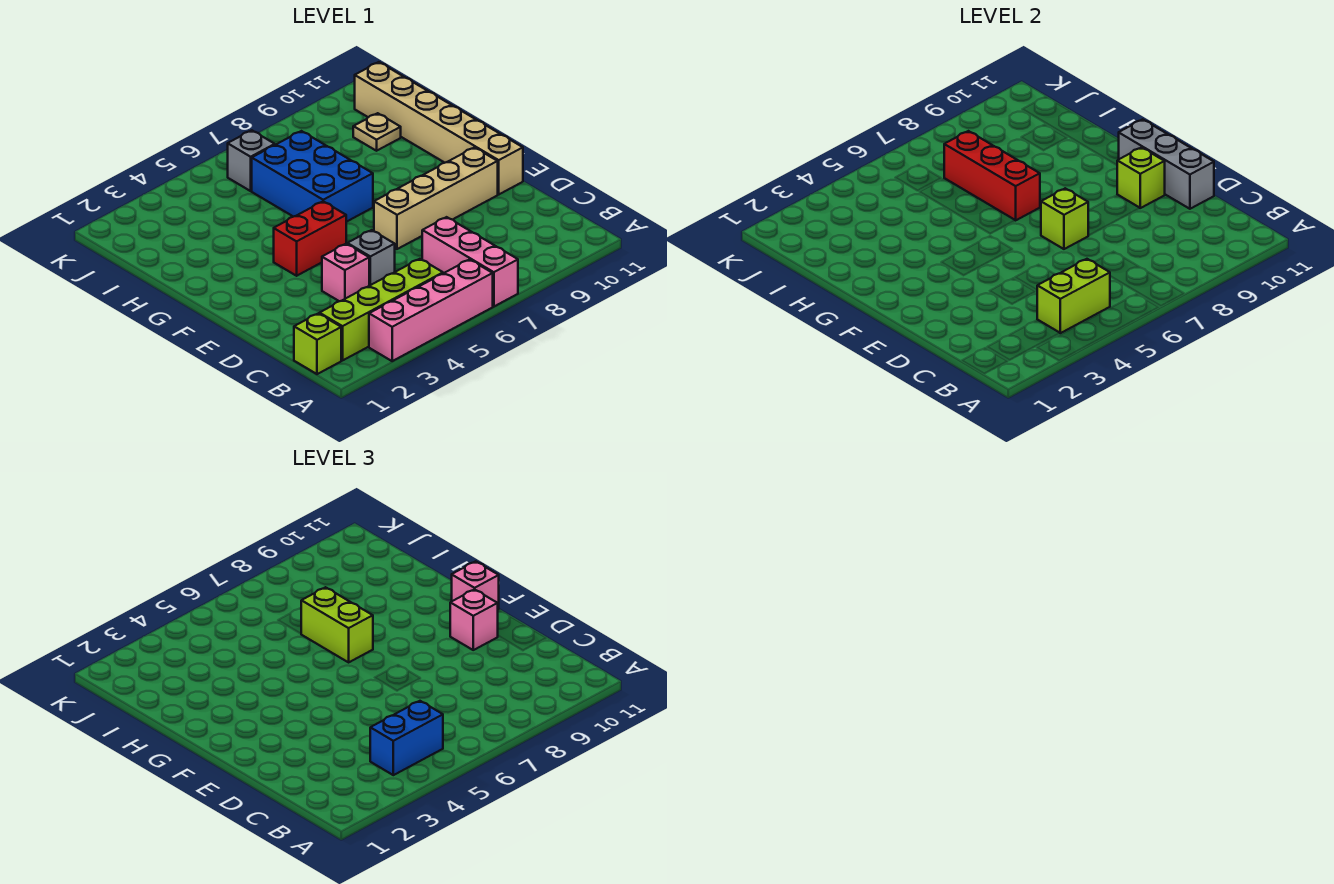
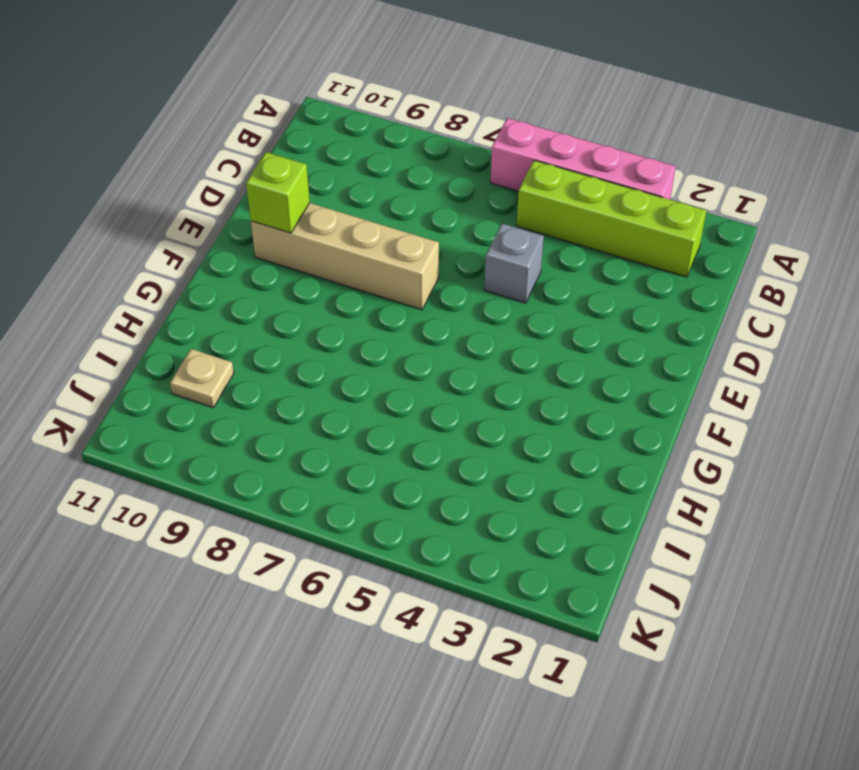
none -> pink 1x3 brick [422,217,518,307]
none -> lime 1x1 brick [294,313,341,374]
none -> pink 1x1 brick [322,244,369,301]

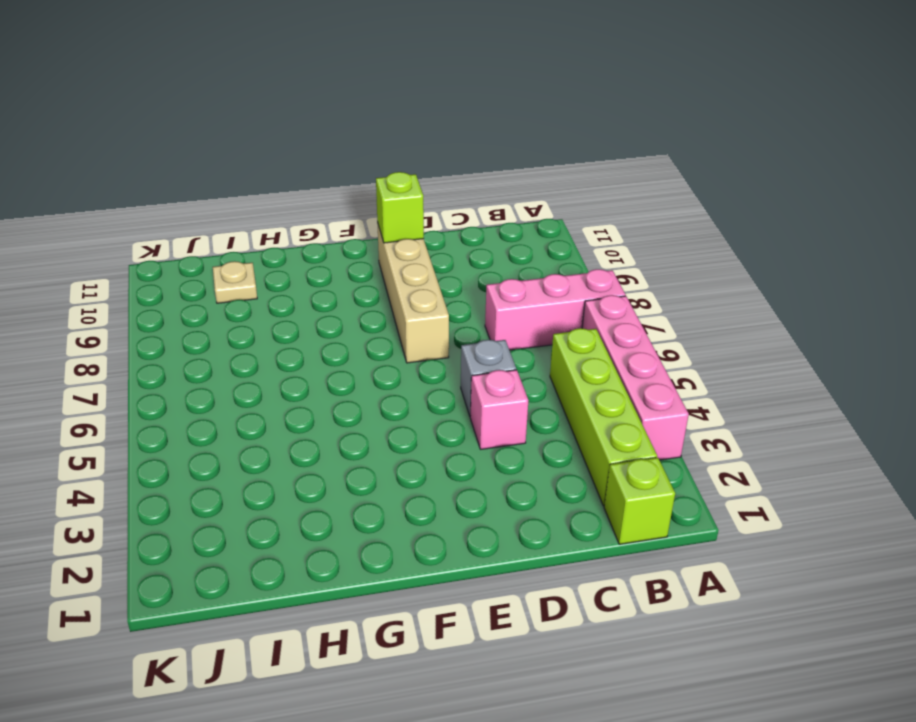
none -> tan 1x6 brick [355,62,523,194]
none -> red 1x2 brick [274,201,346,276]
none -> blue 2x3 brick [252,131,373,222]

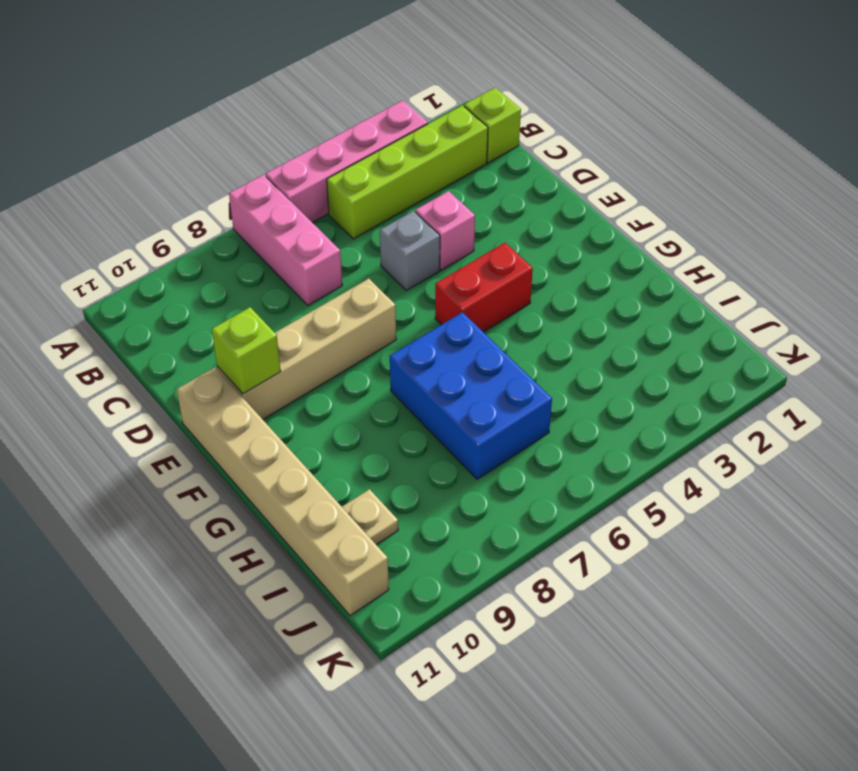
none -> grey 1x1 brick [228,130,275,191]
none -> lime 1x2 brick [1037,259,1110,333]
none -> grey 1x3 brick [1119,119,1214,209]

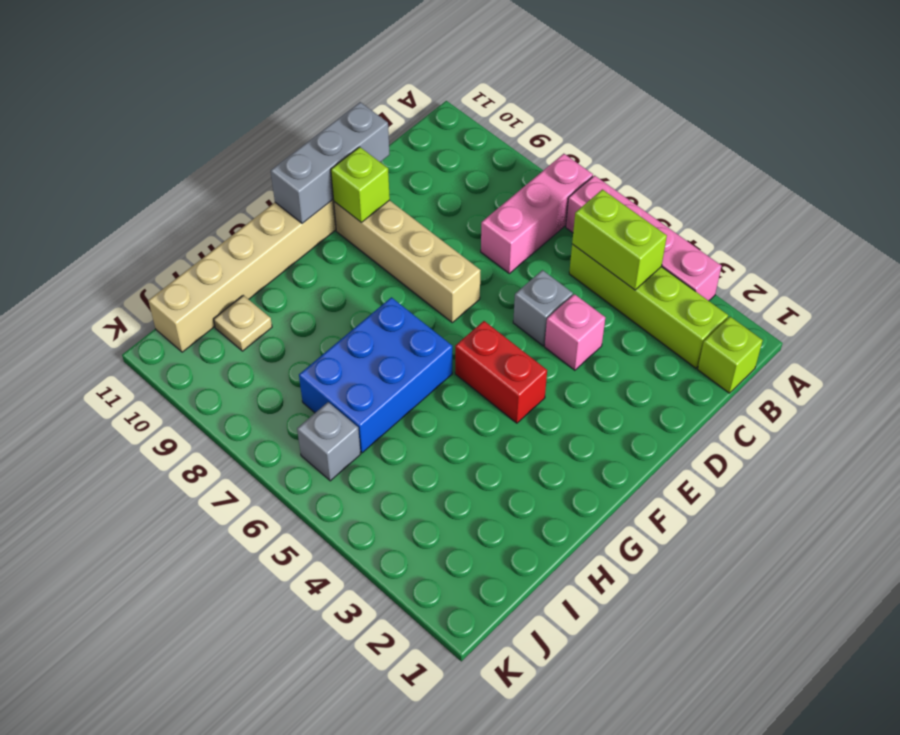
none -> lime 1x1 brick [1041,188,1089,249]
none -> red 1x3 brick [944,131,1040,220]
none -> blue 1x2 brick [370,701,443,775]

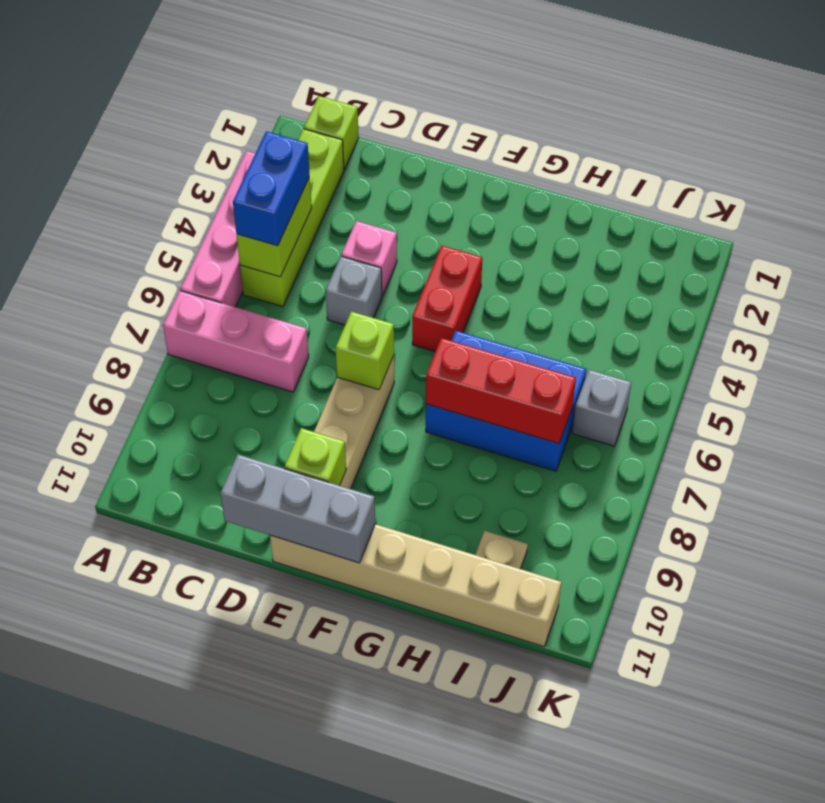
none -> pink 1x1 brick [450,589,498,650]
none -> pink 1x1 brick [452,561,499,609]
none -> lime 1x2 brick [301,587,373,662]

